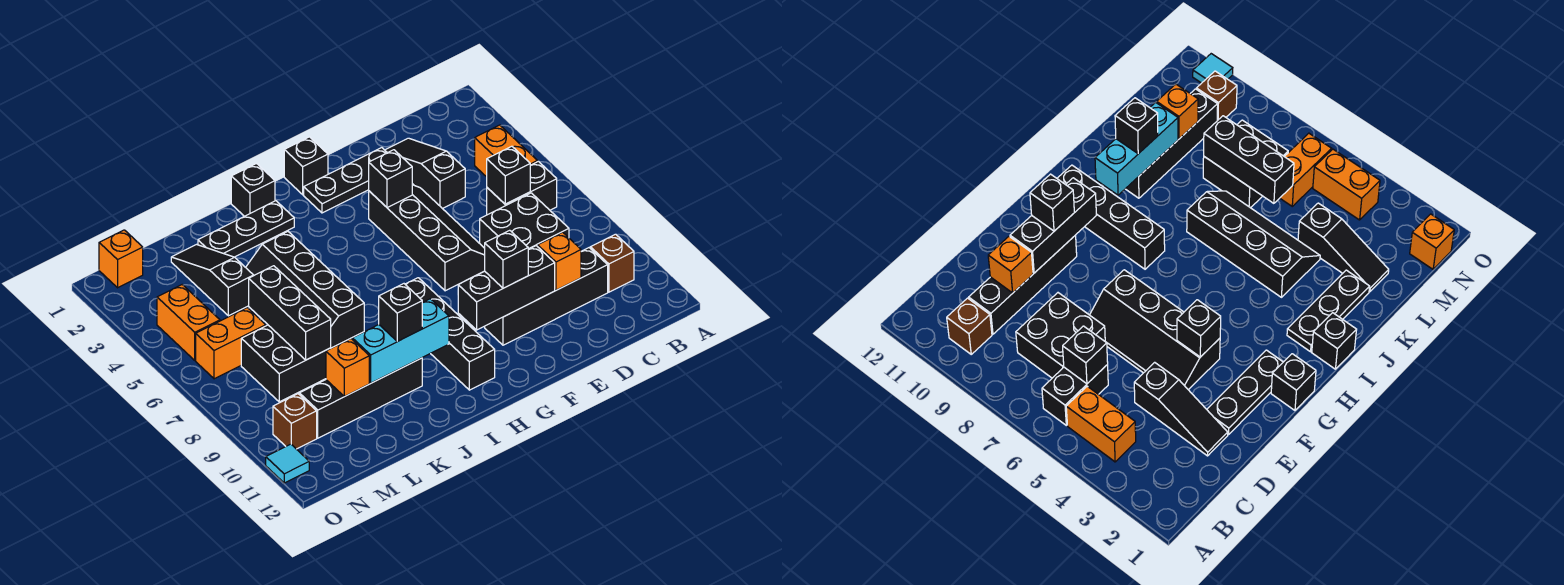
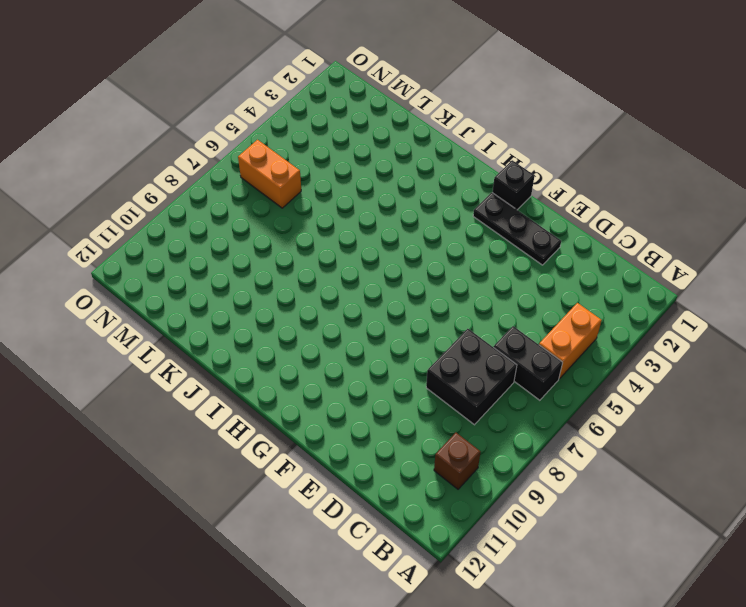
none -> black 1x4 brick [485,248,608,345]
none -> black 1x3 slope [385,138,465,209]
none -> black 2x4 slope [369,185,485,291]
none -> black 1x4 brick [405,278,495,390]

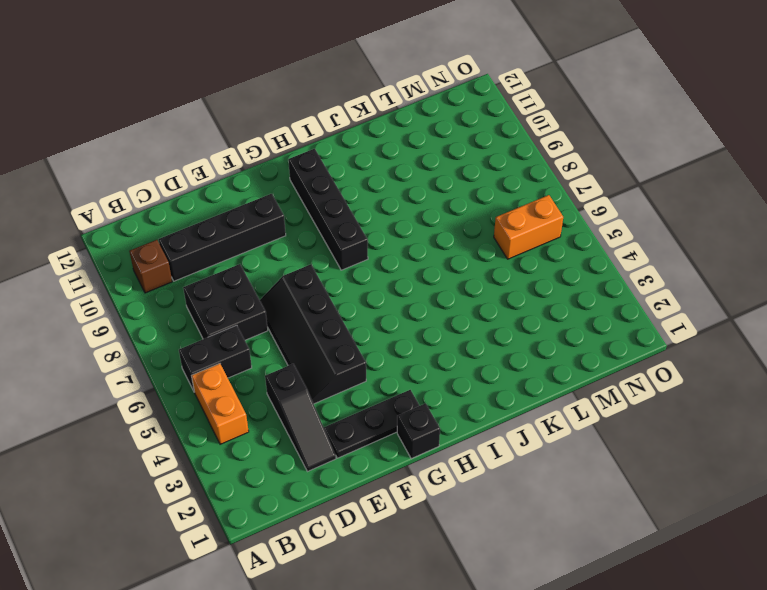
none -> black 1x1 brick [231,164,275,216]
none -> black 1x3 plate [198,201,294,257]
none -> black 2x4 slope [246,232,364,348]
none -> black 1x4 brick [299,358,422,438]

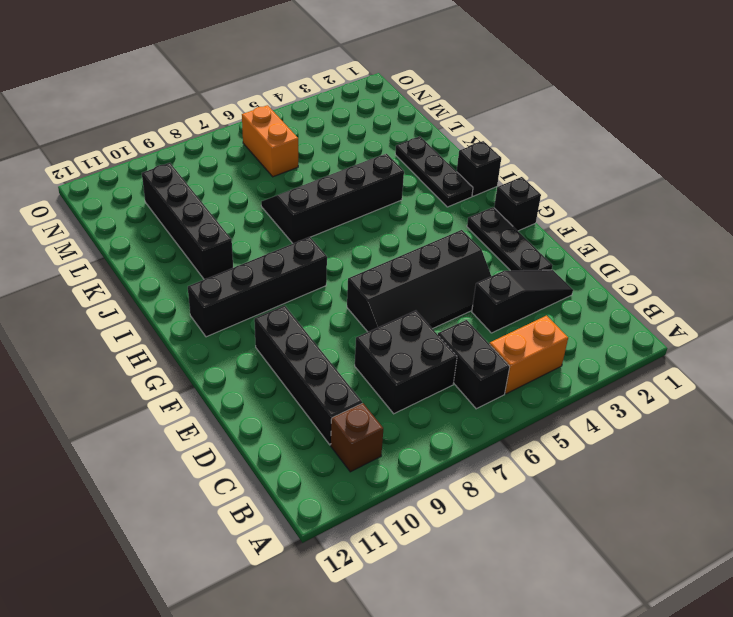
none -> black 1x3 slope [171,244,254,316]
none -> black 2x2 brick [241,325,331,402]
none -> orange 1x1 brick [99,230,143,288]
none -> orange 1x2 brick [157,285,220,360]

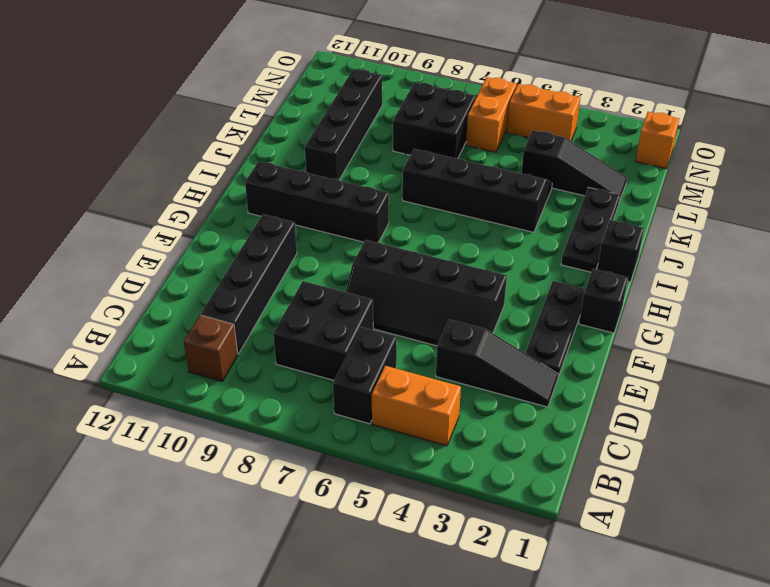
none -> brown 1x1 brick [273,394,317,449]
none -> cyan 1x1 tile [266,444,309,483]
none -> black 1x1 brick [487,146,530,204]
none -> orange 1x1 brick [538,232,581,290]

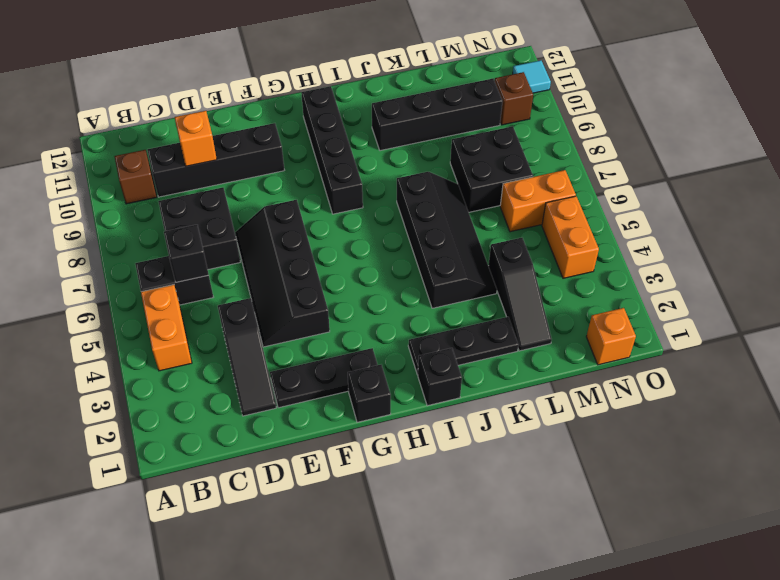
none -> black 1x3 brick [458,246,555,330]
none -> black 1x1 brick [369,150,412,208]
none -> cyan 1x3 brick [352,299,449,383]
none -> black 1x3 brick [249,266,331,360]

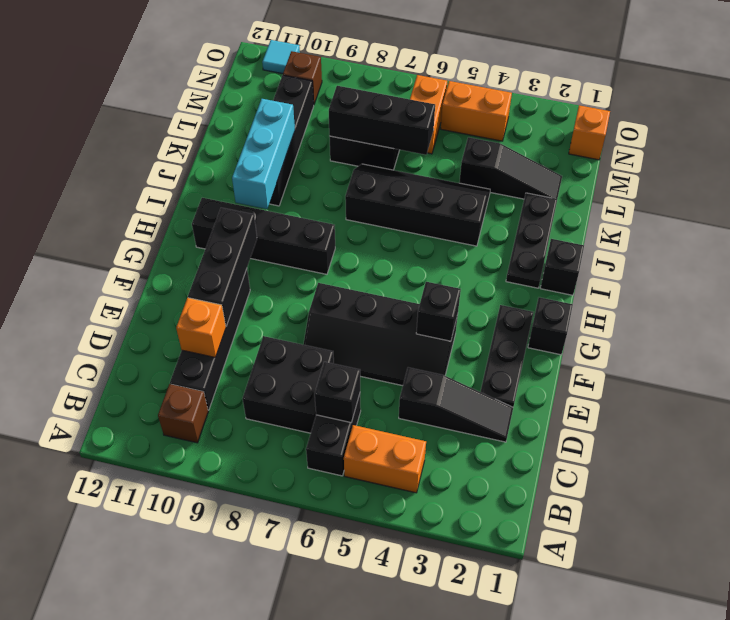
none -> orange 1x1 brick [326,339,369,397]
none -> black 1x1 brick [485,230,528,288]
none -> black 1x1 brick [379,284,422,341]

